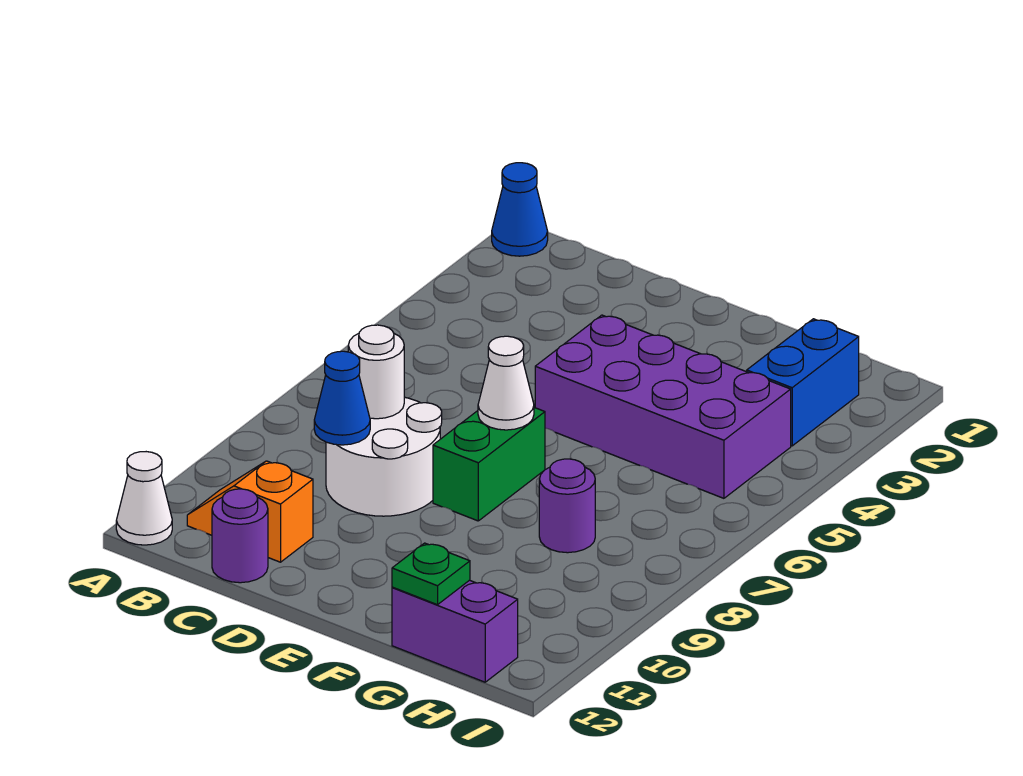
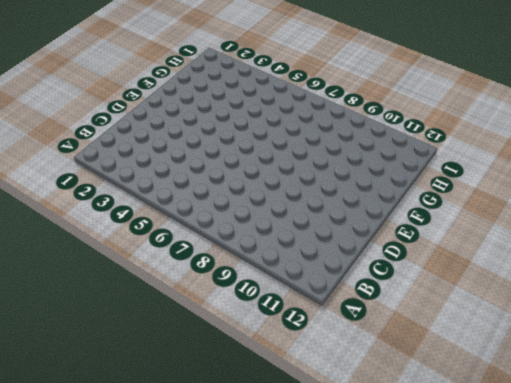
none -> blue 1x1 cone [492,163,548,256]
none -> white 1x1 cone [116,452,172,545]
none -> orange 1x2 slope [187,461,313,562]

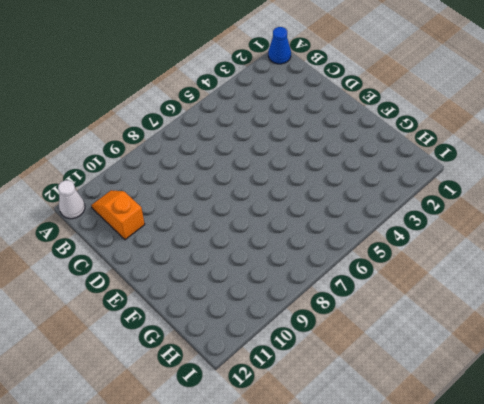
none -> white 2x2 round brick [326,397,442,516]
none -> purple 1x1 round brick [212,489,268,583]
none -> purple 2x4 brick [535,315,791,498]

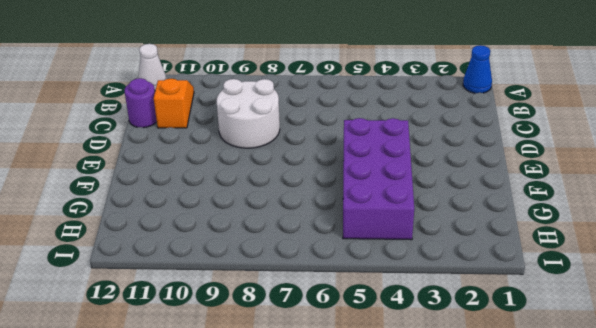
none -> green 1x2 brick [433,408,545,521]
none -> purple 1x1 round brick [539,459,595,553]
none -> purple 1x2 brick [392,580,518,682]

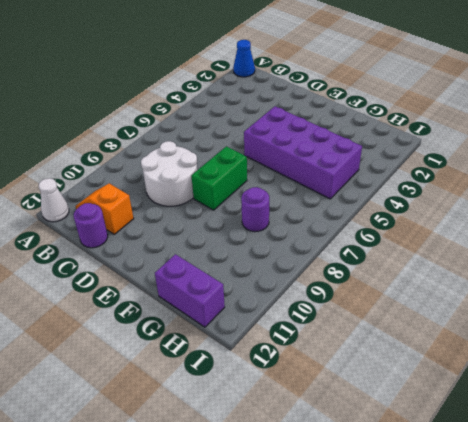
none -> blue 1x2 brick [747,319,859,446]
none -> white 1x1 round brick [348,325,404,419]
none -> blue 1x1 cone [314,351,370,445]

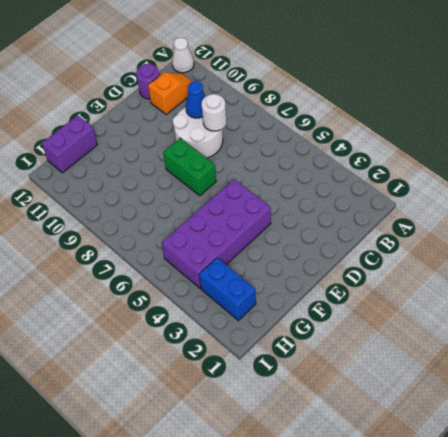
none -> blue 1x1 cone [492,163,548,256]
none -> purple 1x1 round brick [539,459,595,553]
none -> white 1x1 cone [478,336,534,430]

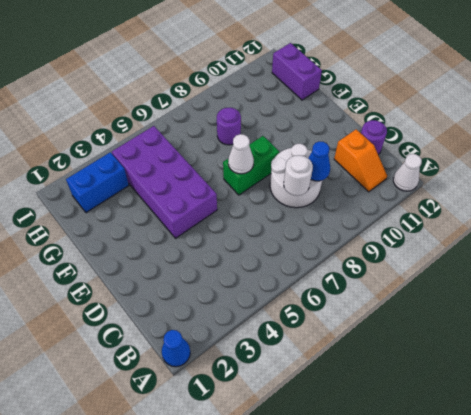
none -> green 1x1 plate [392,543,470,605]

